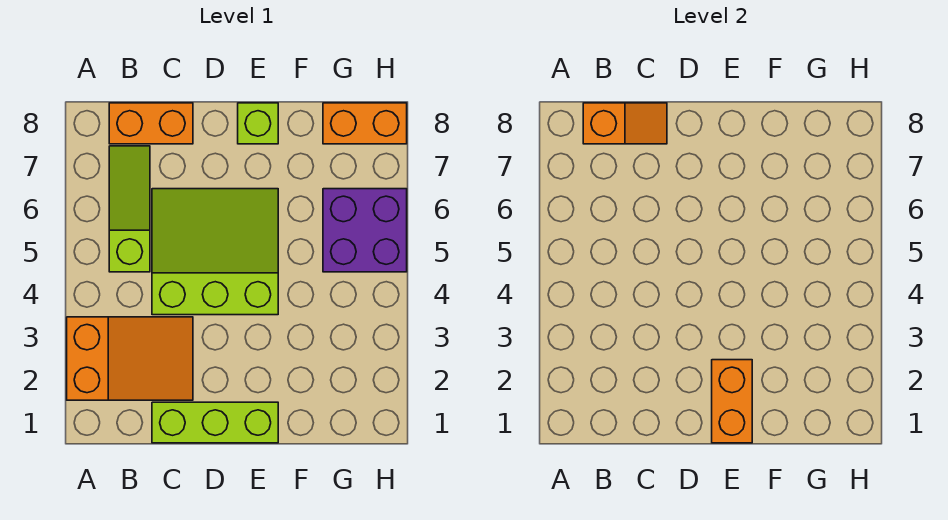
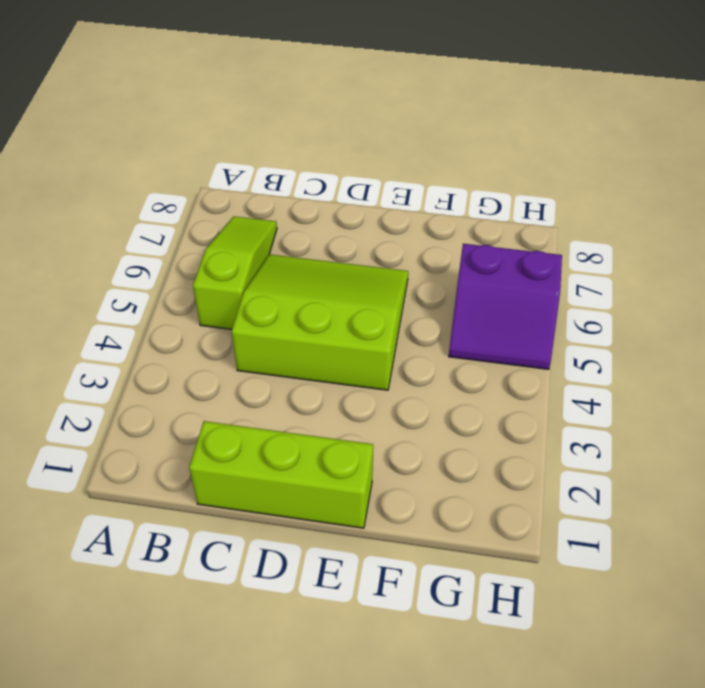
purple 2x2 slope [449,244,562,369] -> purple 2x2 brick [323,189,407,272]
none -> orange 2x3 slope [67,317,193,400]
none -> orange 1x2 brick [109,103,193,144]

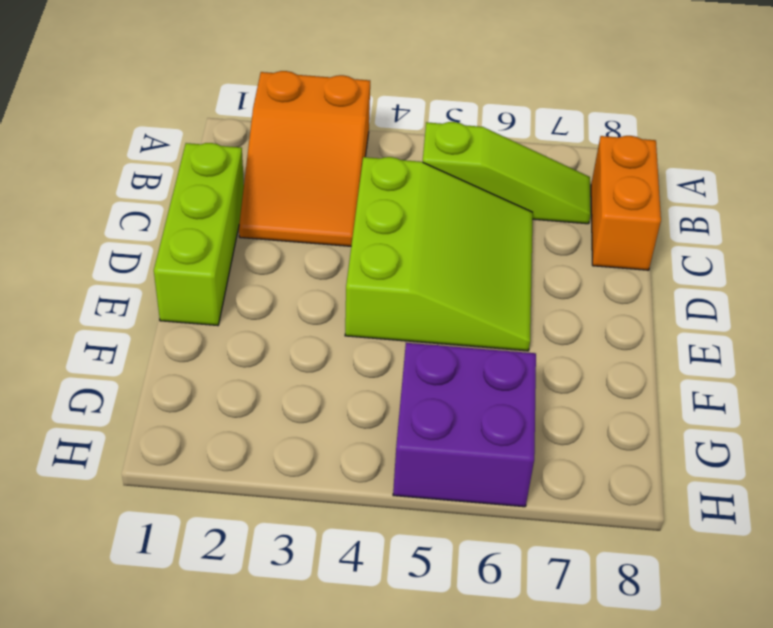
none -> lime 1x1 brick [238,103,278,144]
none -> orange 1x2 brick [323,103,407,144]

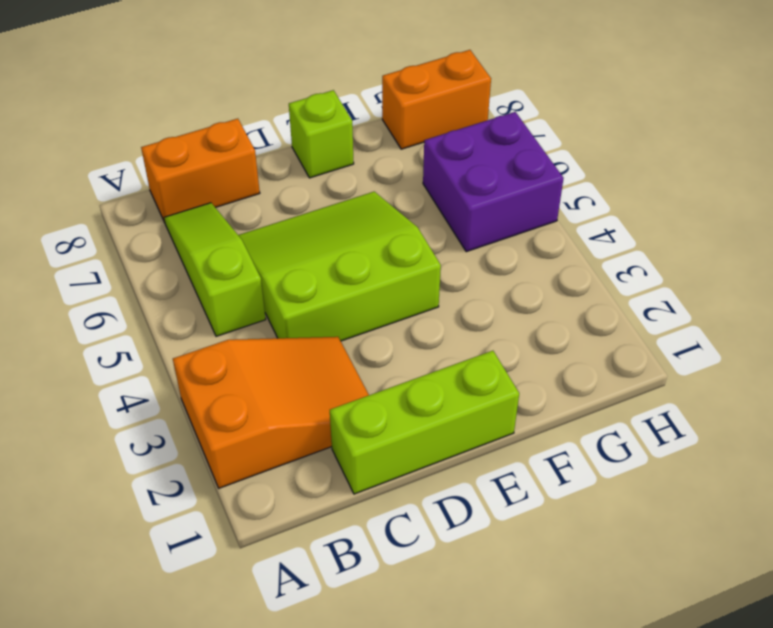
none -> orange 1x2 slope [583,103,667,144]
none -> orange 1x2 brick [712,360,752,443]

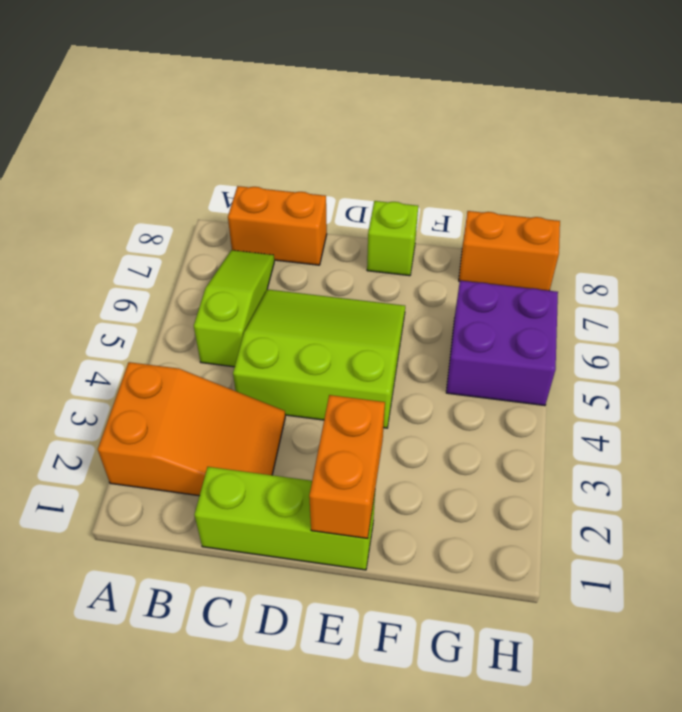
none -> orange 1x2 slope [583,103,667,144]

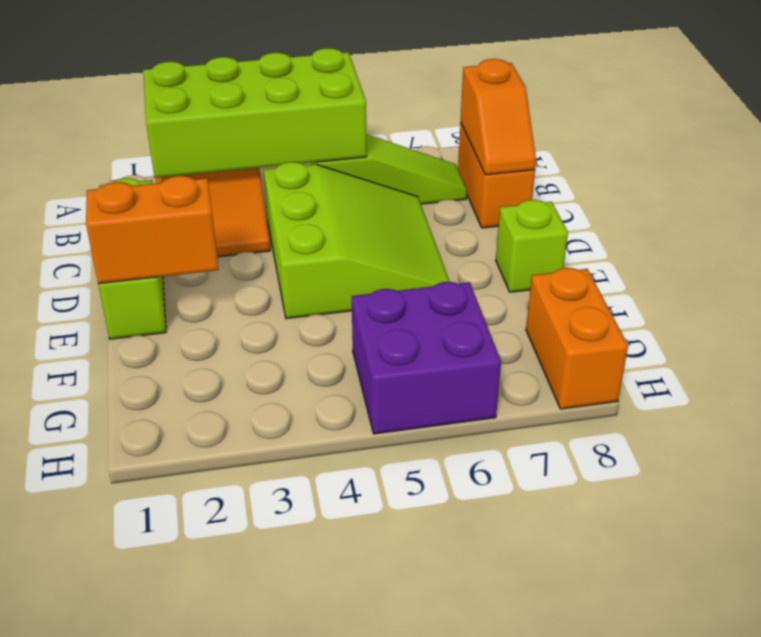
lime 2x4 brick [143,48,367,178] -> none

